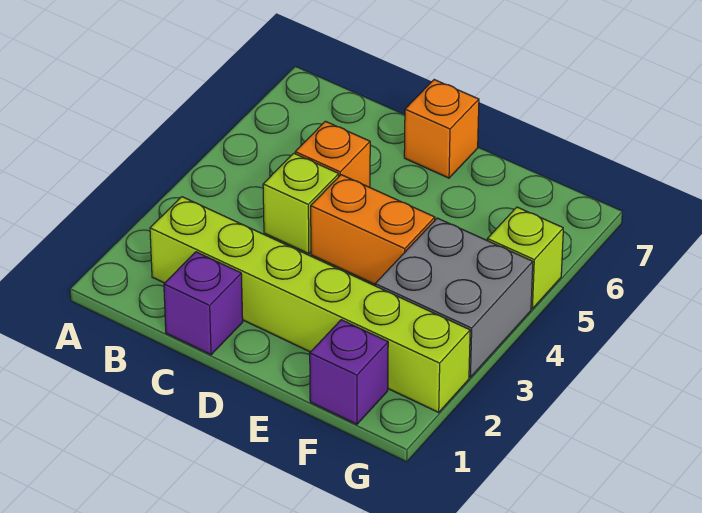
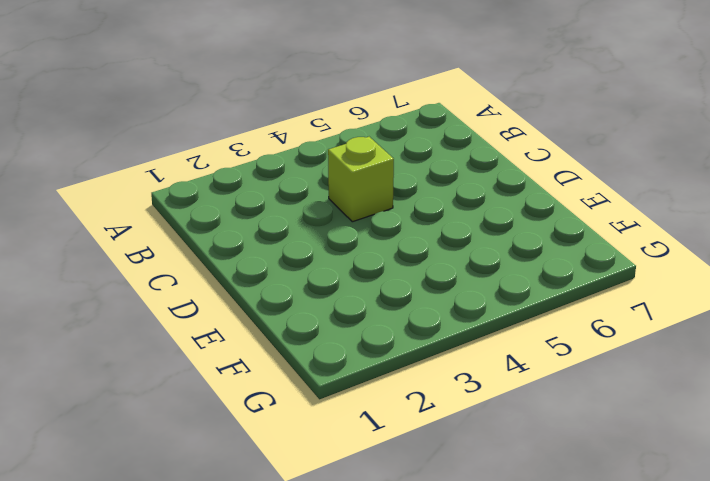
none -> lime 1x6 brick [150,197,470,412]
none -> purple 1x1 brick [164,252,243,355]

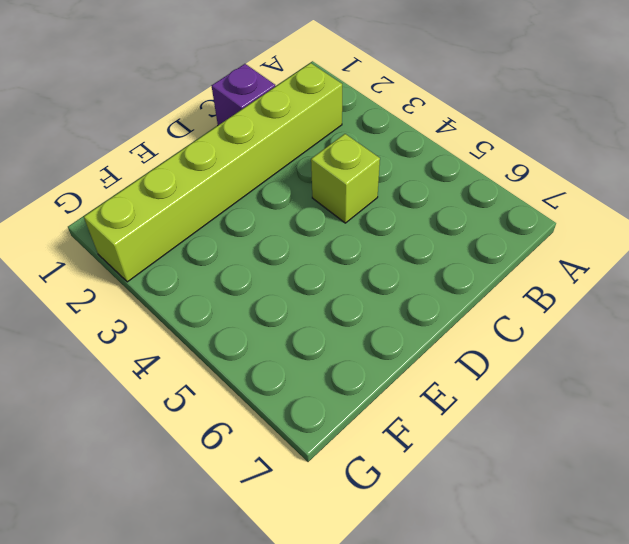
none -> orange 1x1 brick [295,121,370,187]
none -> orange 1x2 brick [311,175,435,284]

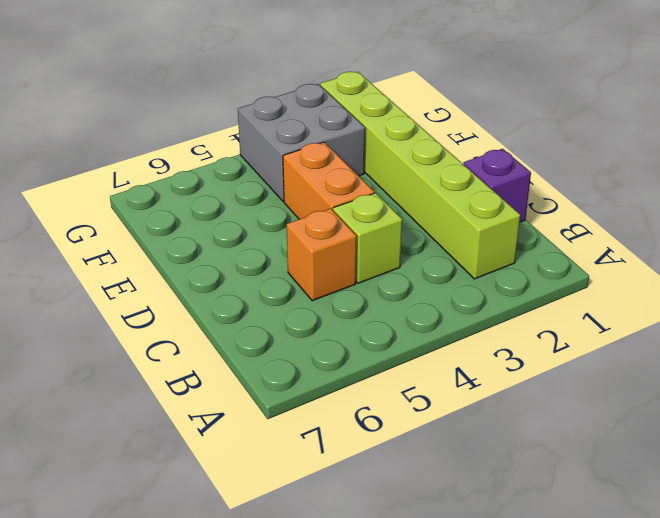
none -> orange 1x1 brick [404,80,479,178]
none -> purple 1x1 brick [310,320,388,424]

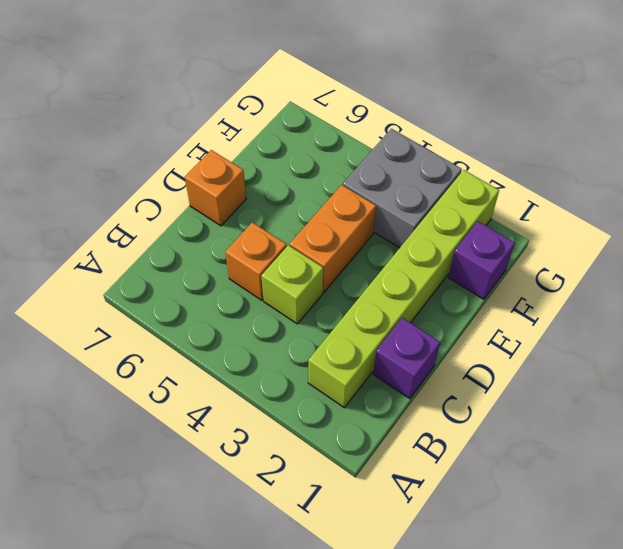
none -> lime 1x1 brick [487,207,563,309]

